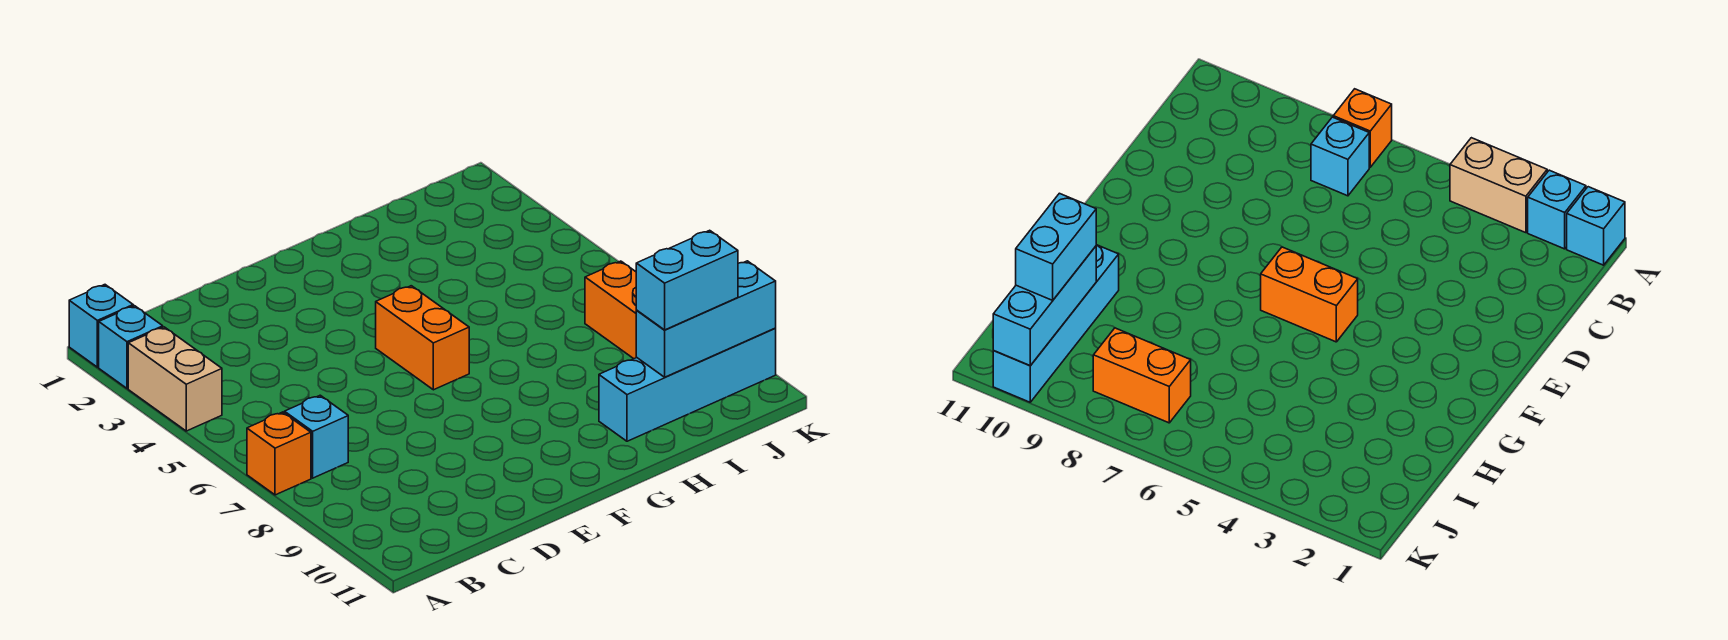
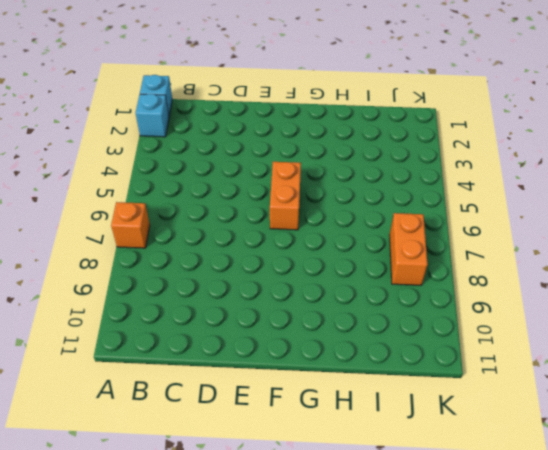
none -> tan 1x2 brick [128,327,222,431]
none -> cyan 1x1 brick [284,395,348,478]

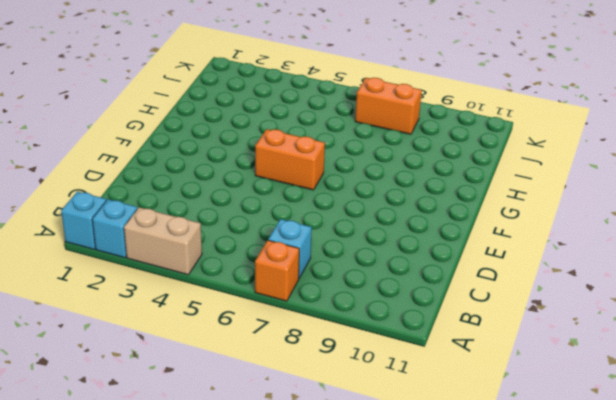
none -> cyan 1x4 brick [599,328,776,441]
none -> cyan 1x3 brick [636,261,776,377]

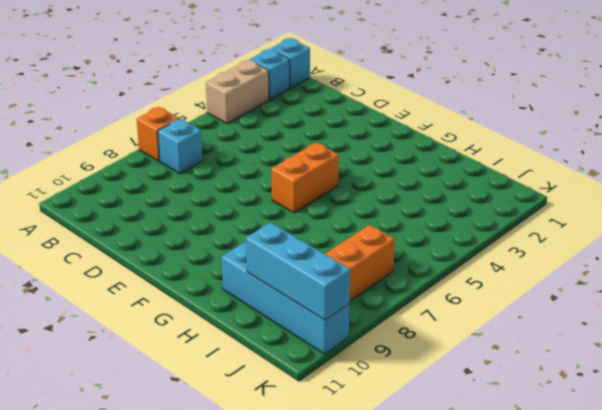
none -> cyan 1x2 brick [636,230,738,330]

